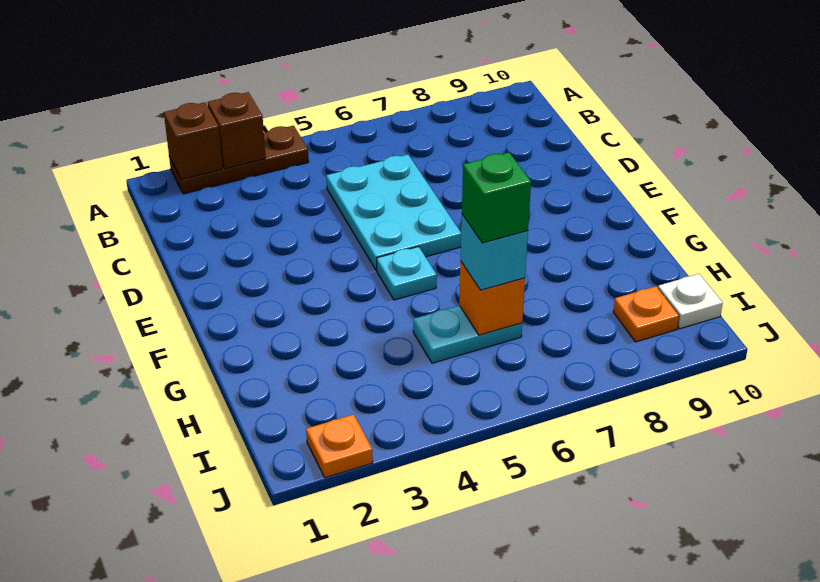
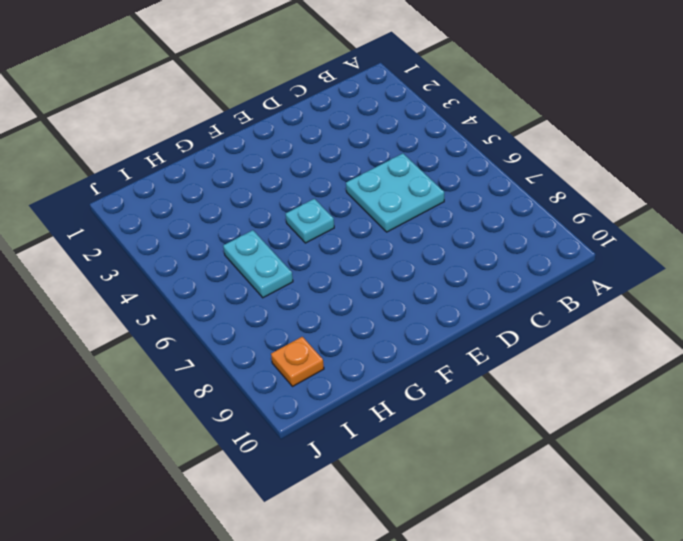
cyan 2x2 plate [346,154,444,232] -> cyan 2x3 plate [326,155,461,270]
none -> brown 1x3 plate [169,126,309,194]
none -> white 1x1 plate [658,274,723,329]
none -> orange 1x1 plate [306,414,373,478]

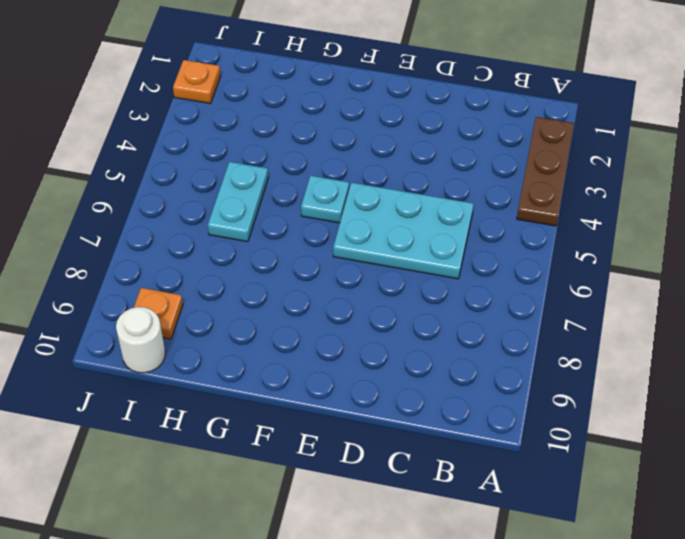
white 1x1 round brick [116,307,165,373] -> white 1x1 plate [658,274,723,329]
none -> brown 1x1 brick [164,102,223,180]
none -> brown 1x1 brick [208,92,266,169]
none -> orange 1x1 brick [459,261,525,335]

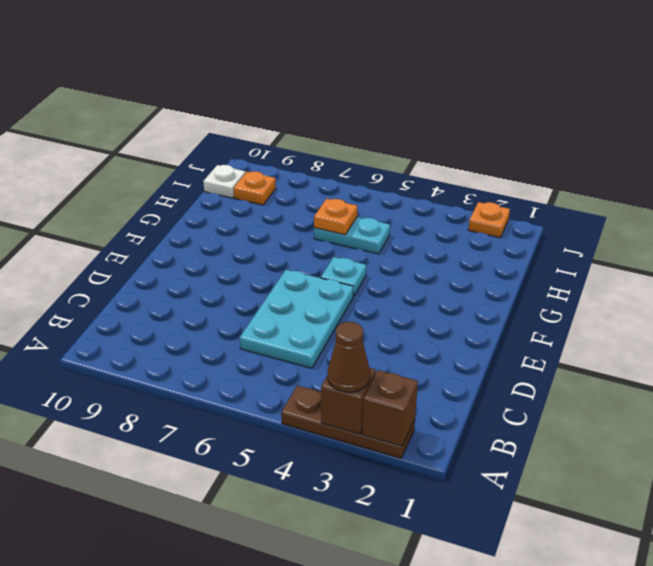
brown 1x1 cone [328,322,370,392] -> none
orange 1x1 plate [314,199,357,235] -> orange 1x1 brick [459,261,525,335]
none -> cyan 1x1 brick [461,214,528,290]
none -> green 1x1 brick [462,152,531,243]

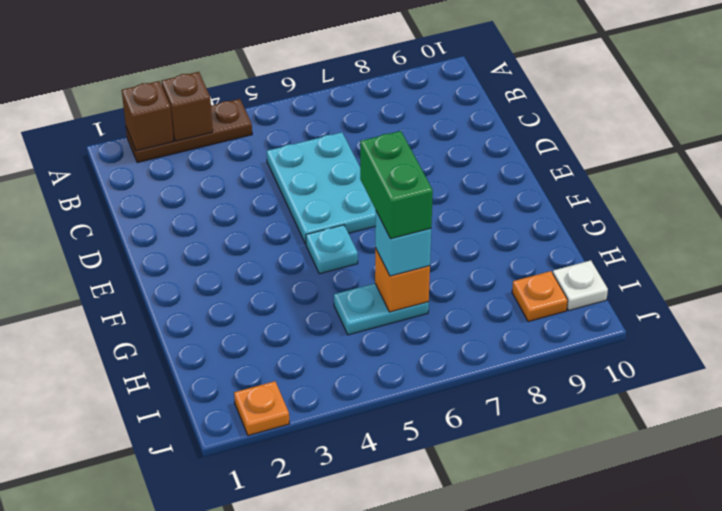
green 1x2 brick [360,131,433,239] -> green 1x1 brick [462,152,531,243]

